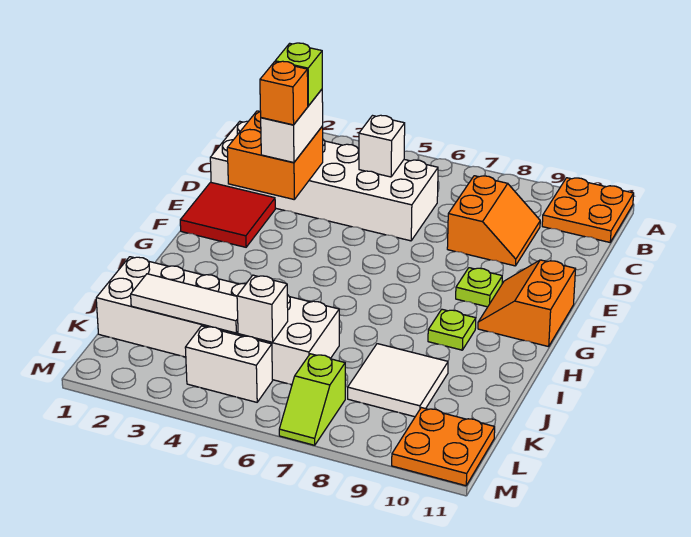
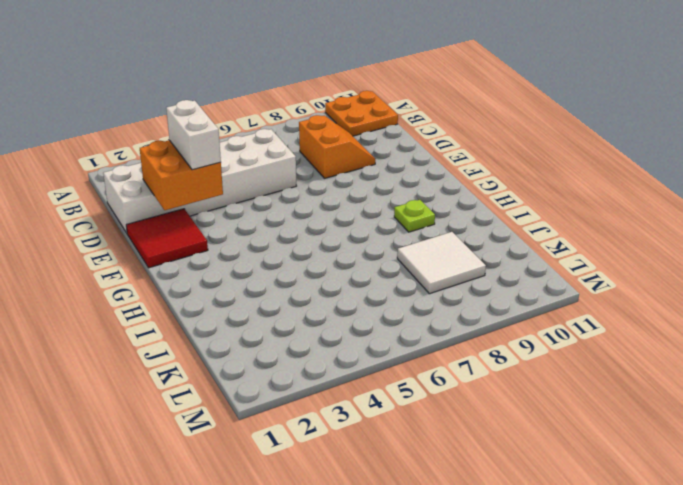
none -> lime 1x1 plate [456,268,502,307]
none -> orange 2x2 slope [478,260,576,347]
none -> white 2x6 brick [96,257,339,385]

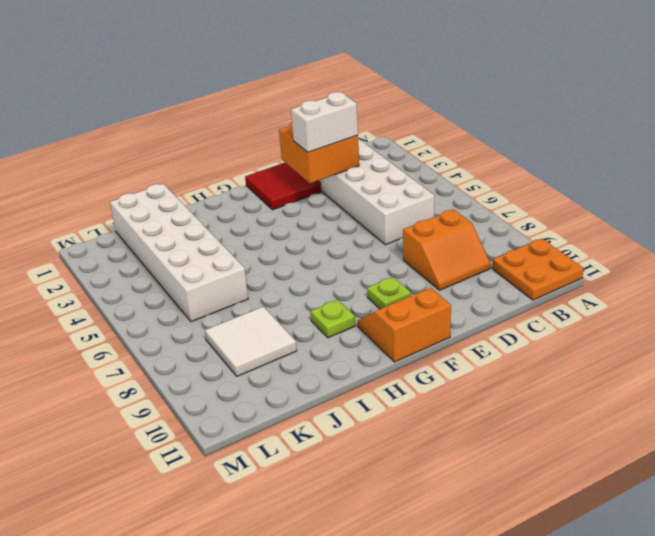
none -> white 1x2 brick [185,326,273,402]
none -> lime 1x2 slope [279,354,345,445]
none -> orange 2x2 plate [392,408,495,486]

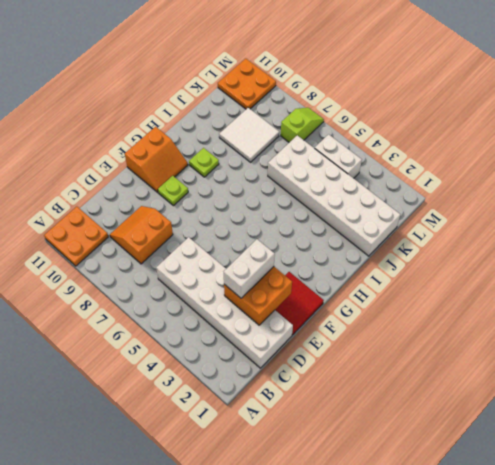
none -> white 1x1 brick [359,115,405,177]
none -> white 1x3 tile [131,274,238,333]
none -> white 1x1 brick [237,275,288,342]

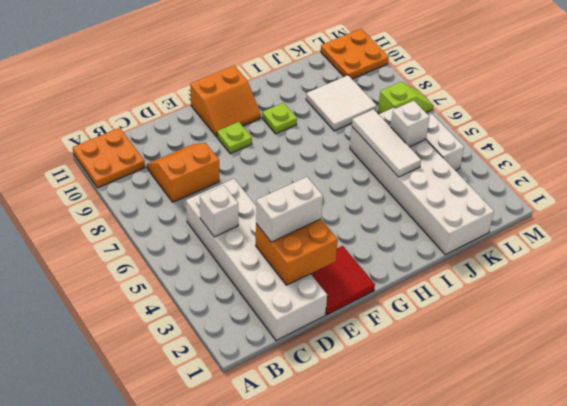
white 1x3 tile [352,109,421,177] -> white 1x3 tile moved to [131,274,238,333]
none -> lime 1x1 brick [275,43,322,106]
none -> orange 1x1 brick [260,61,308,125]

